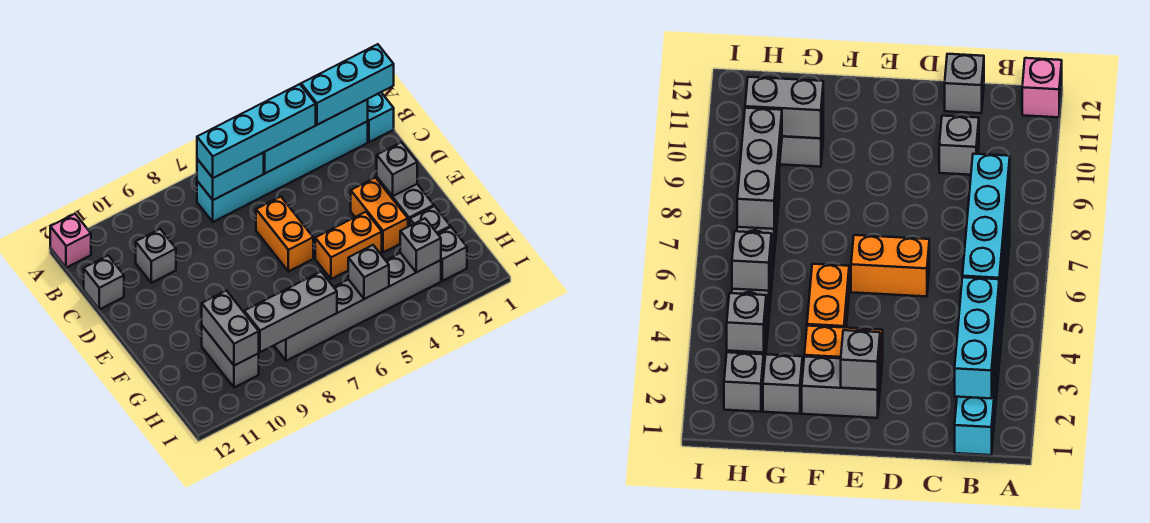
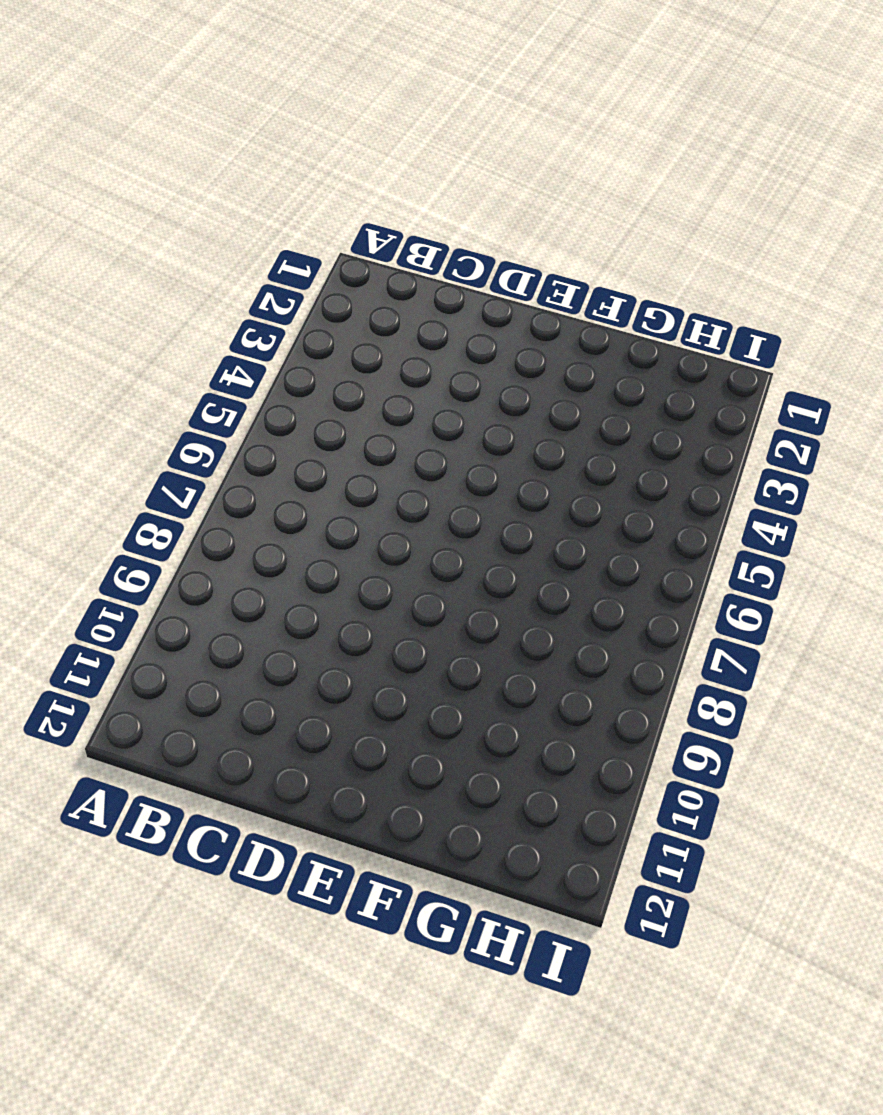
none -> pink 1x1 brick [50,214,91,268]
none -> cyan 1x1 brick [368,92,394,142]
none -> cyan 1x6 brick [197,121,368,222]

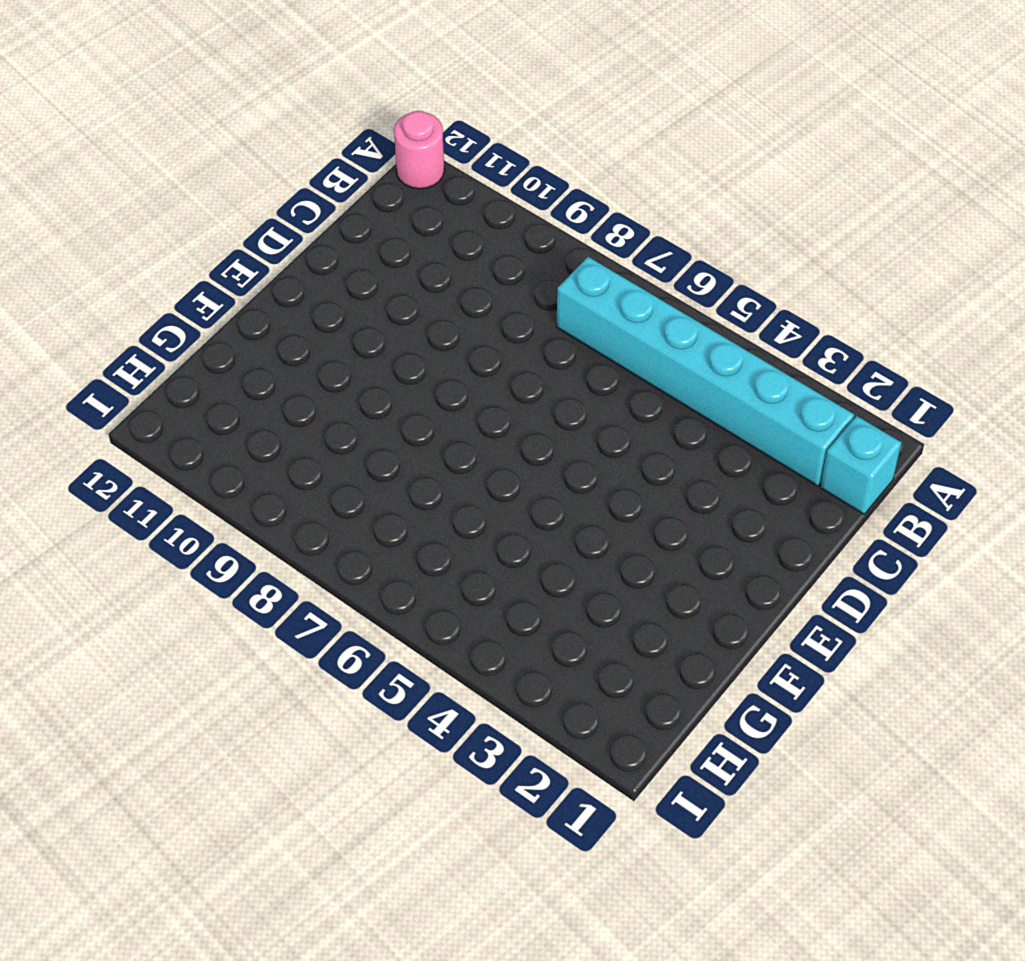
pink 1x1 round brick [394,111,444,189] -> pink 1x1 brick [50,214,91,268]
none -> grey 1x1 brick [136,229,176,283]
none -> grey 1x1 brick [84,256,124,309]
none -> orange 1x2 brick [256,197,313,272]

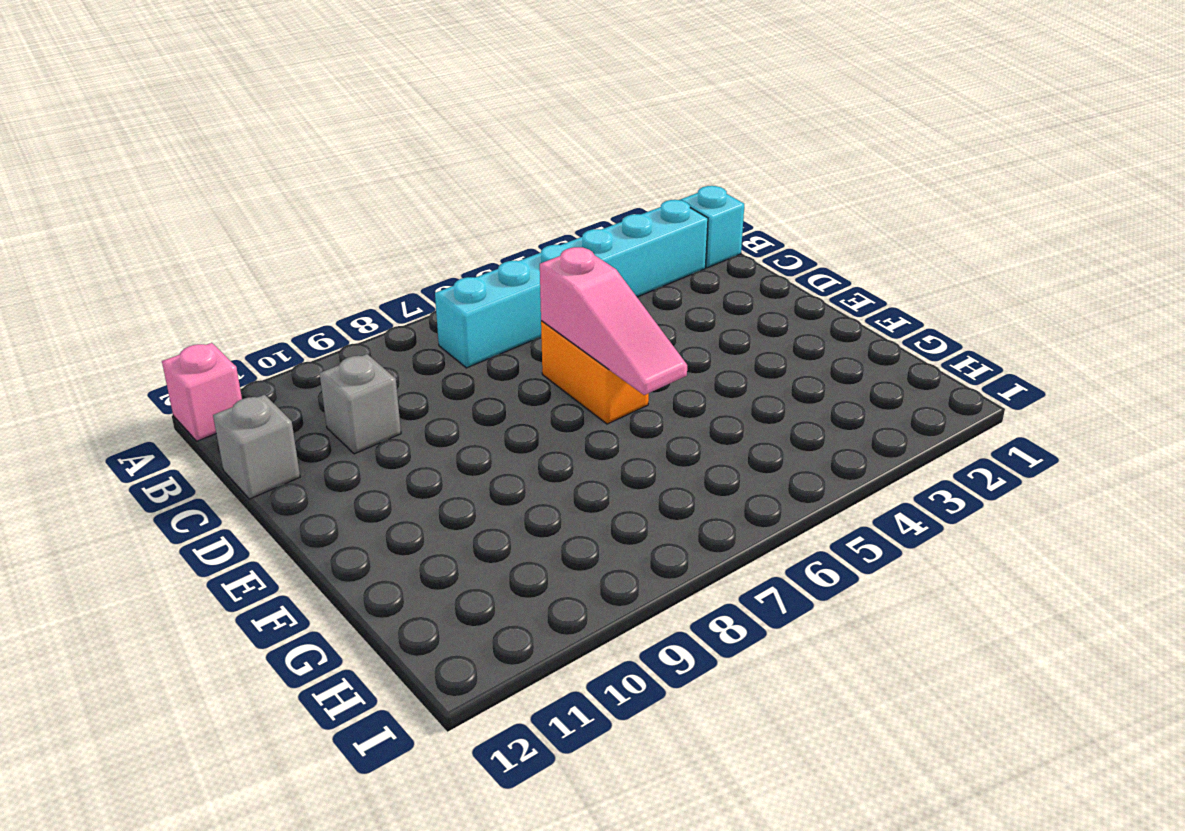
pink 1x3 slope [540,247,687,395] -> none
none -> grey 1x2 brick [377,178,434,227]
none -> orange 1x2 brick [351,178,408,252]
none -> orange 1x2 brick [315,212,382,279]

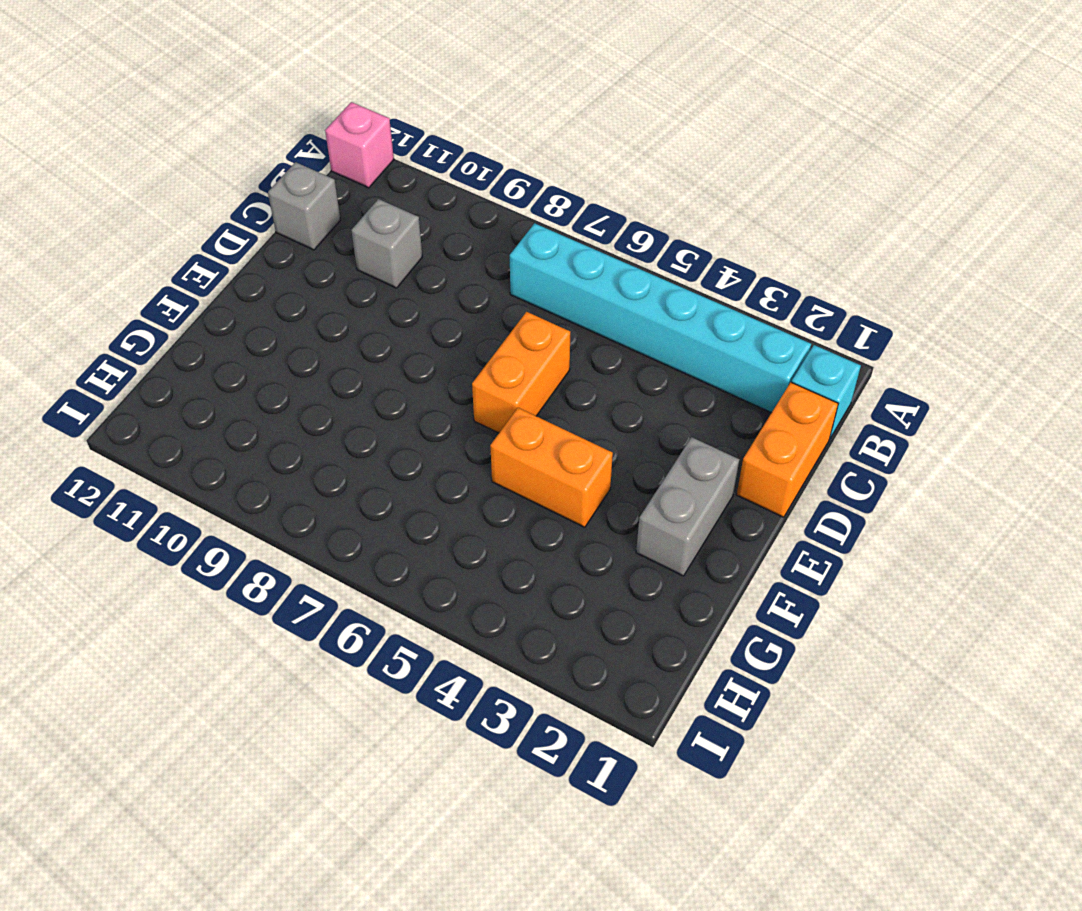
orange 1x2 brick [737,382,838,517] -> orange 1x2 brick moved to [351,178,408,252]
none -> grey 1x1 brick [410,206,450,234]
none -> grey 1x2 brick [202,326,259,387]
none -> grey 1x1 brick [438,227,467,281]

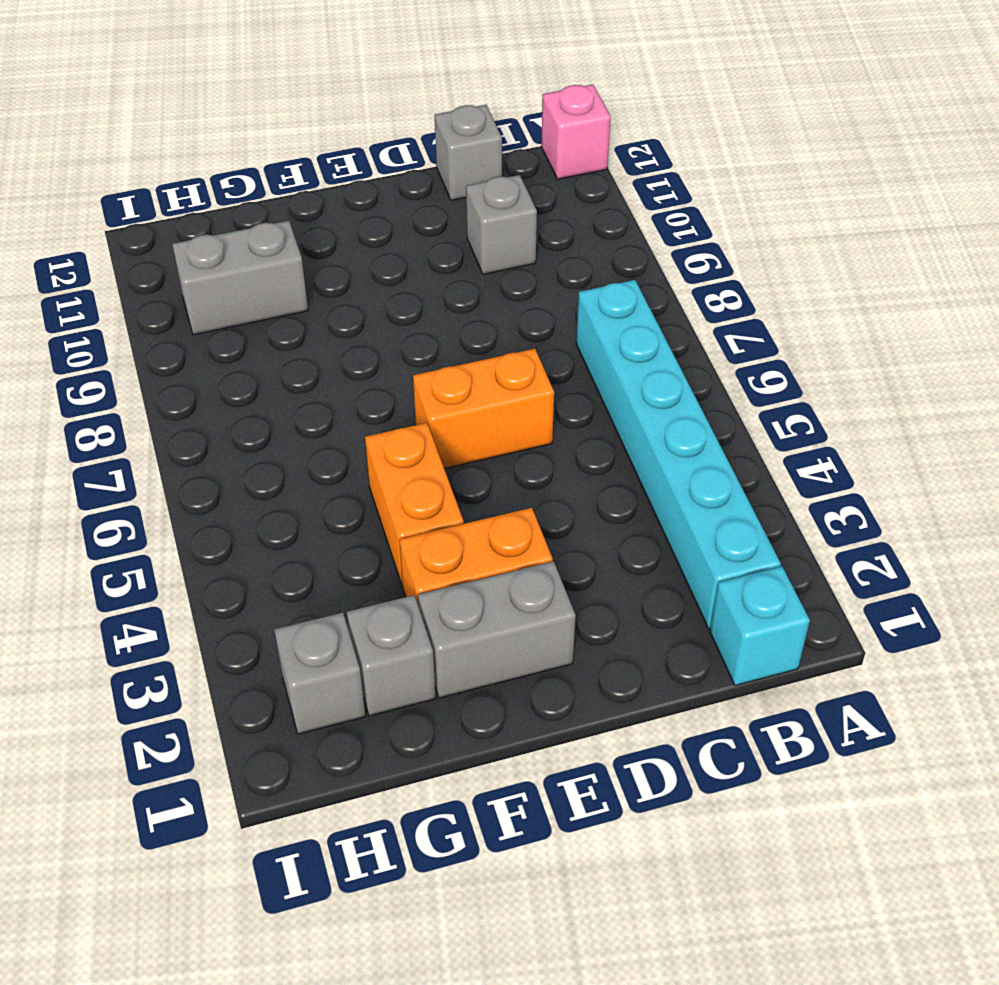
none -> grey 1x6 brick [274,253,441,361]
none -> cyan 1x4 brick [263,99,368,173]
none -> cyan 1x2 brick [197,153,264,200]

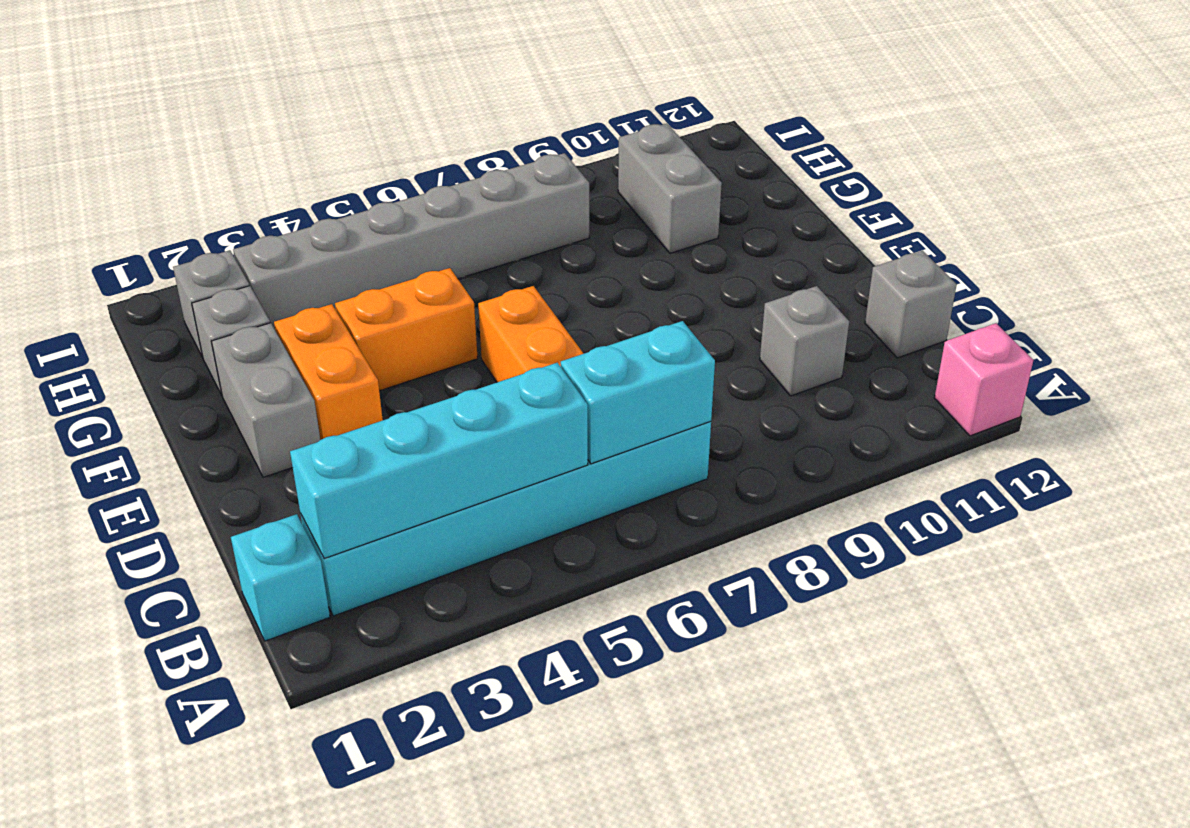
none -> grey 1x1 brick [377,142,417,196]
none -> grey 1x2 brick [202,291,259,366]
none -> grey 1x1 brick [400,219,441,272]

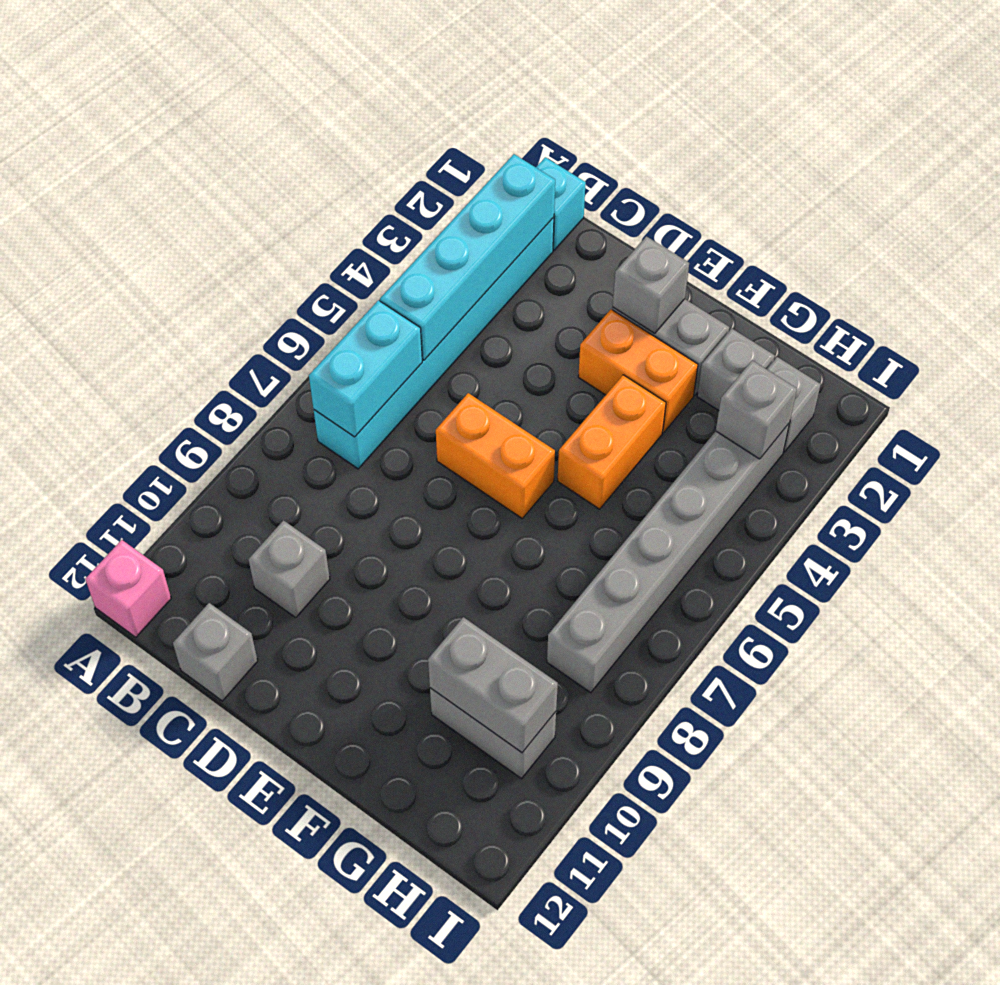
none -> grey 1x1 brick [348,245,389,299]
none -> grey 1x3 brick [244,272,337,352]
none -> cyan 1x3 brick [301,44,394,125]

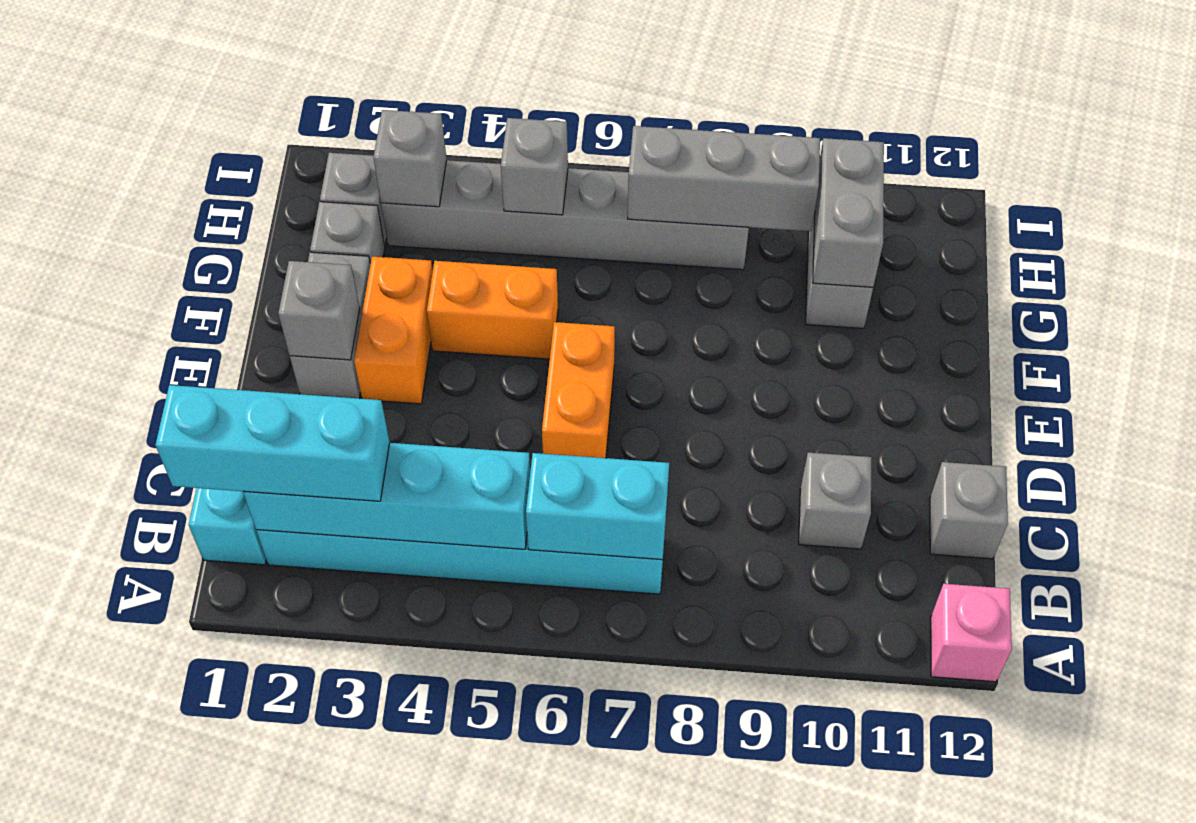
none -> cyan 1x4 brick [197,84,316,178]

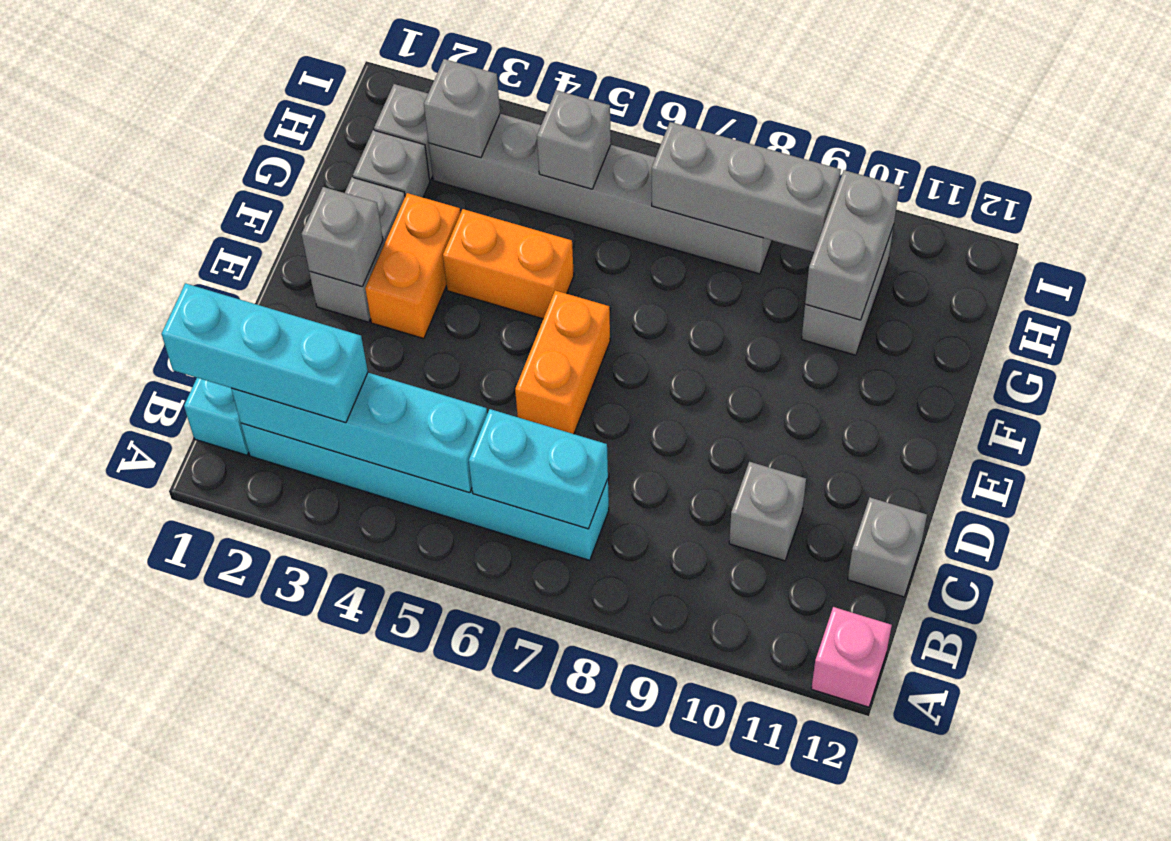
none -> cyan 1x4 brick [197,84,316,178]

